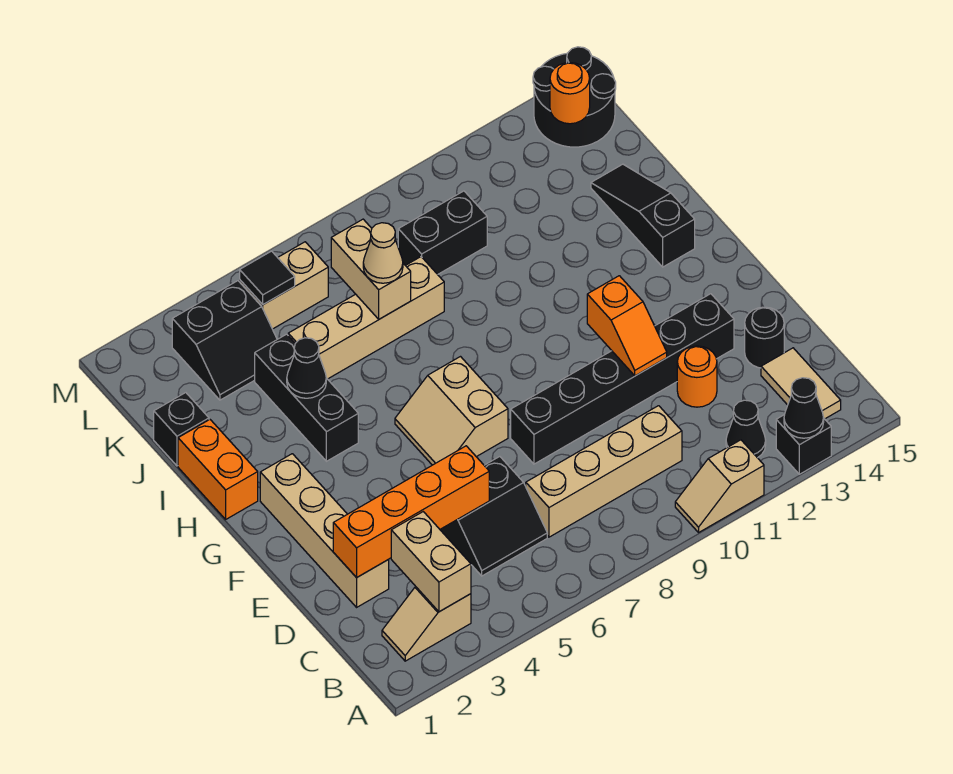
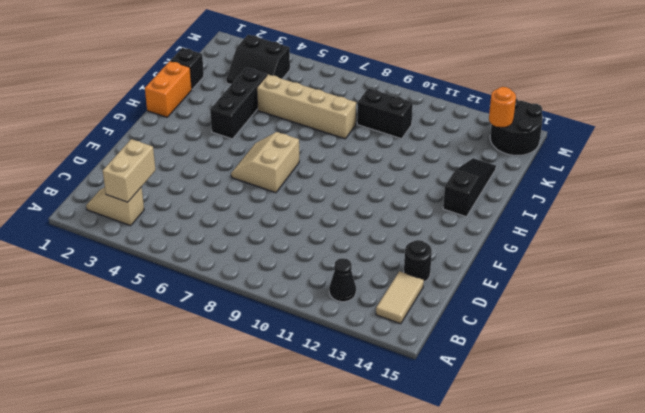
none -> tan 1x2 slope [675,440,764,532]
none -> black 1x1 brick [776,415,831,474]
none -> black 2x2 slope [440,457,547,576]
none -> tan 1x4 brick [526,406,682,537]

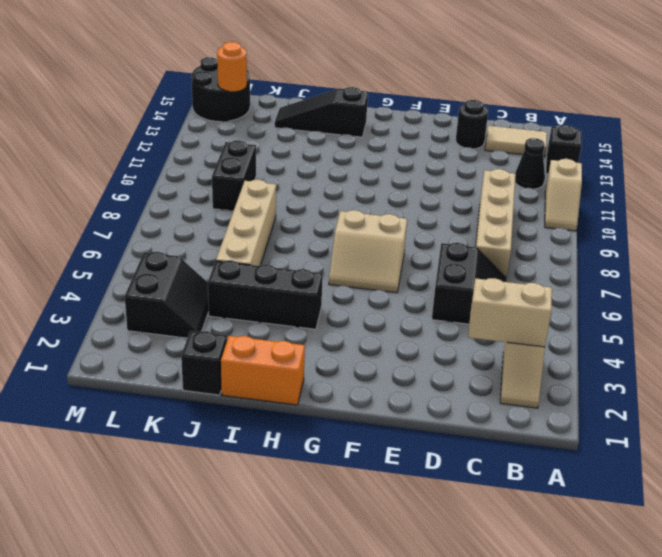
none -> tan 1x4 brick [260,454,389,607]
none -> orange 1x1 round brick [677,346,717,407]
none -> black 1x6 brick [511,294,734,464]
none -> tan 1x2 brick [240,242,328,329]

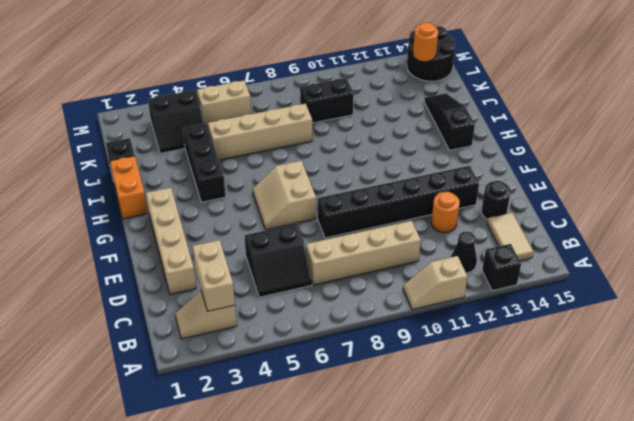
none -> black 1x1 cone [784,378,824,438]
none -> orange 1x4 brick [333,446,489,578]
none -> orange 1x2 slope [587,276,667,376]
none -> black 1x1 cone [287,338,326,398]

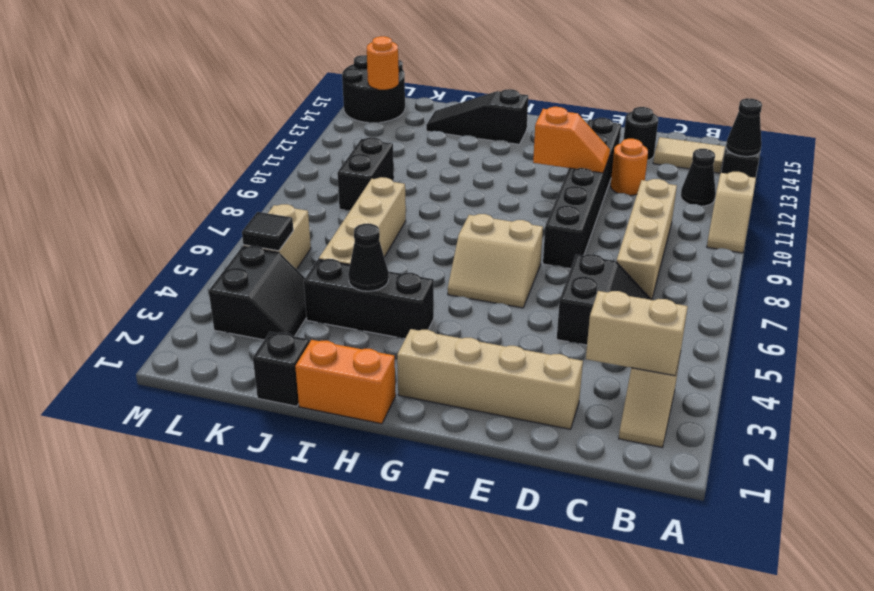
none -> orange 1x4 brick [333,446,489,578]
none -> tan 1x2 brick [331,219,411,319]
none -> tan 1x1 cone [363,223,403,283]

